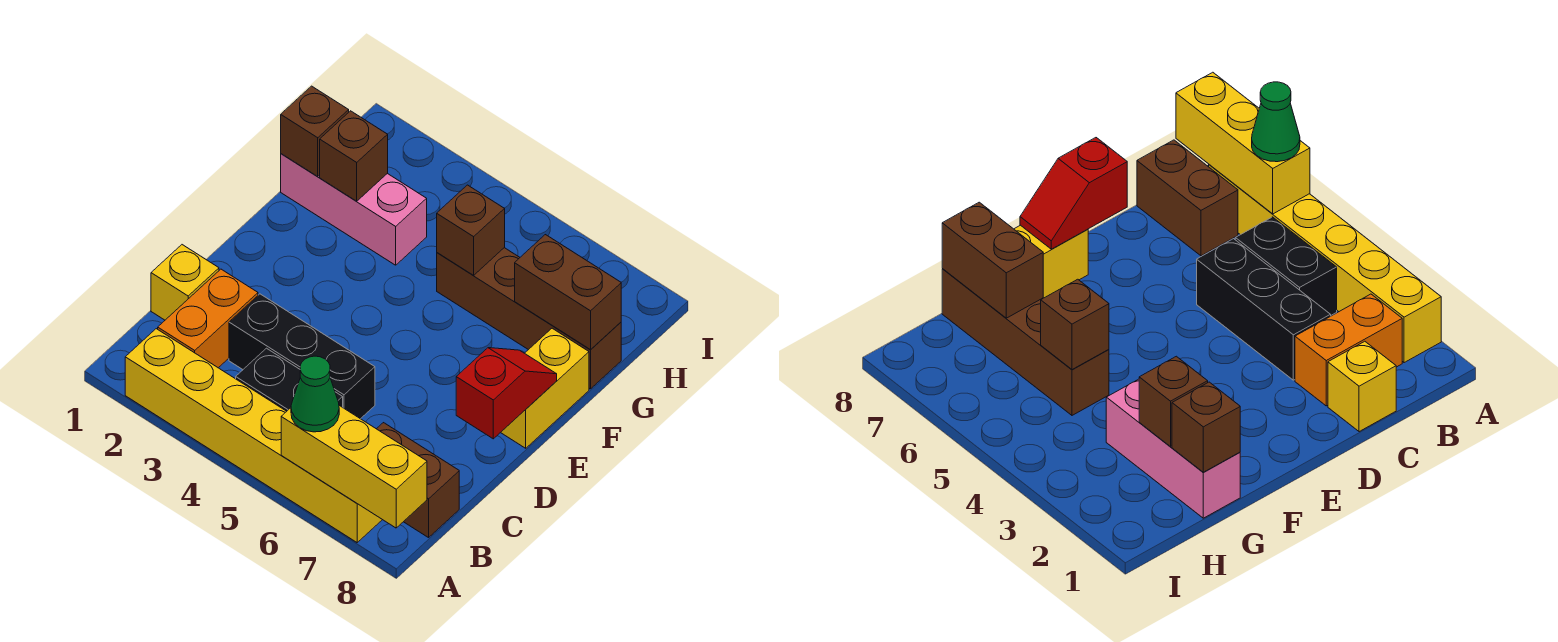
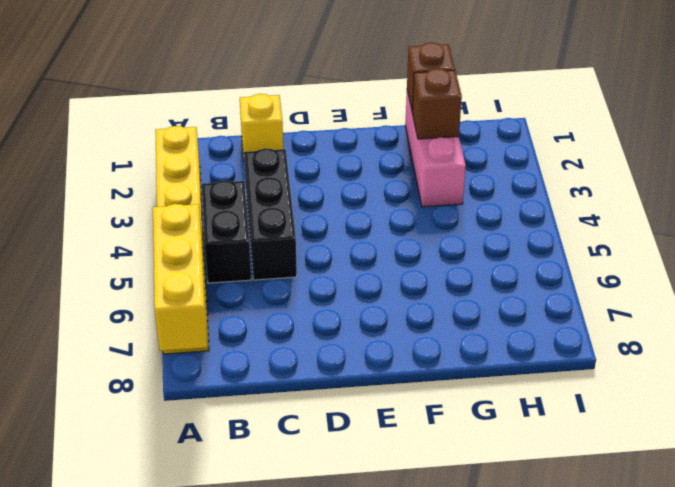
none -> orange 1x2 brick [158,269,258,368]
none -> brown 1x2 brick [377,423,459,538]
none -> yellow 1x2 brick [501,328,589,448]

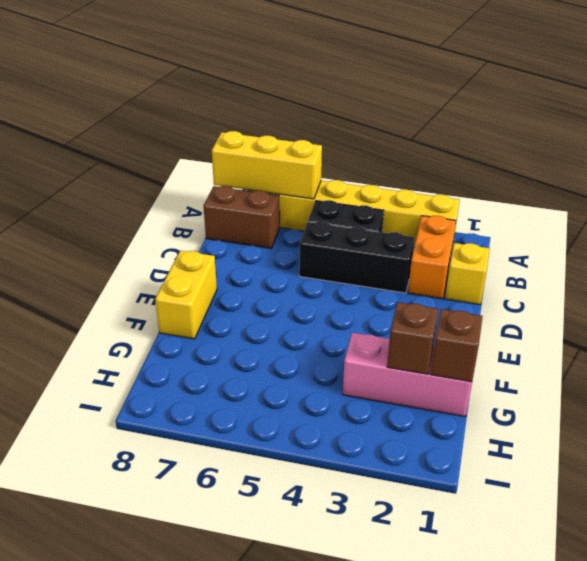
none -> brown 1x4 brick [437,248,621,389]
none -> red 1x2 slope [456,348,557,439]
none -> brown 1x1 brick [437,185,505,276]

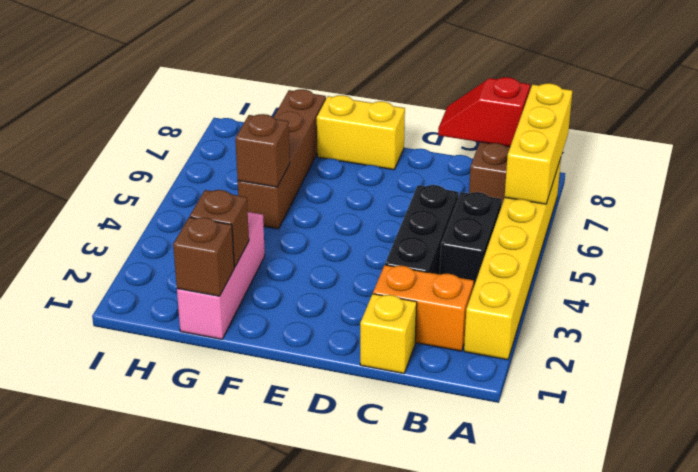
red 1x2 slope [438,77,530,147] -> red 1x2 slope moved to [456,348,557,439]
none -> brown 1x2 brick [515,235,621,350]
none -> green 1x1 cone [291,356,339,432]

